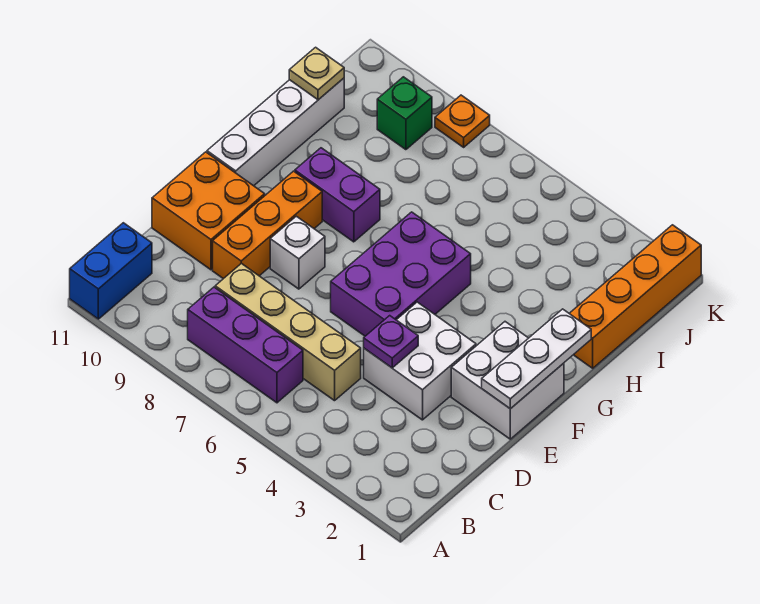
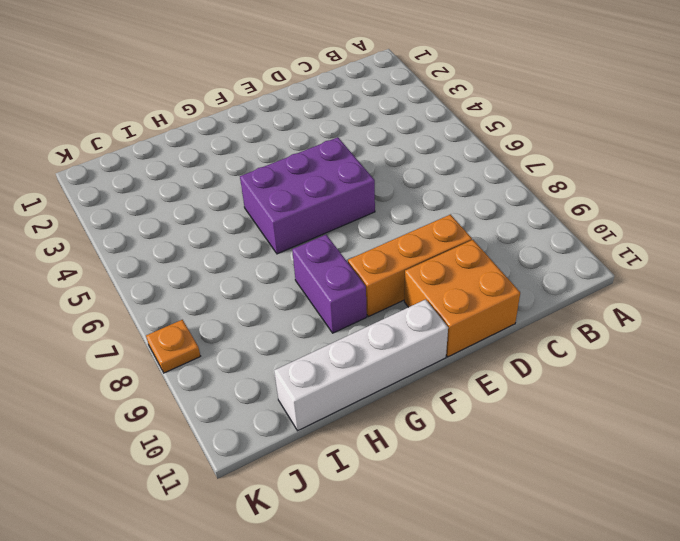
none -> blue 1x2 brick [70,223,152,319]
none -> purple 1x3 brick [188,287,303,403]
none -> tan 1x4 brick [215,263,361,401]

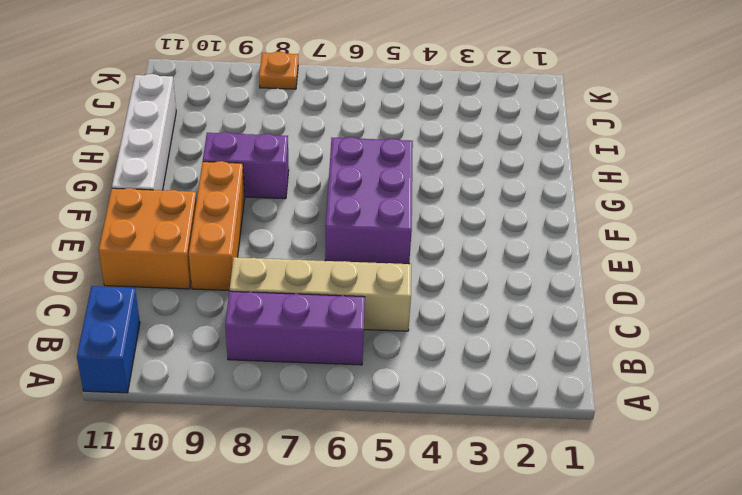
none -> white 2x2 brick [364,302,476,420]
none -> white 2x2 brick [451,322,564,439]
none -> white 1x1 brick [270,216,325,289]

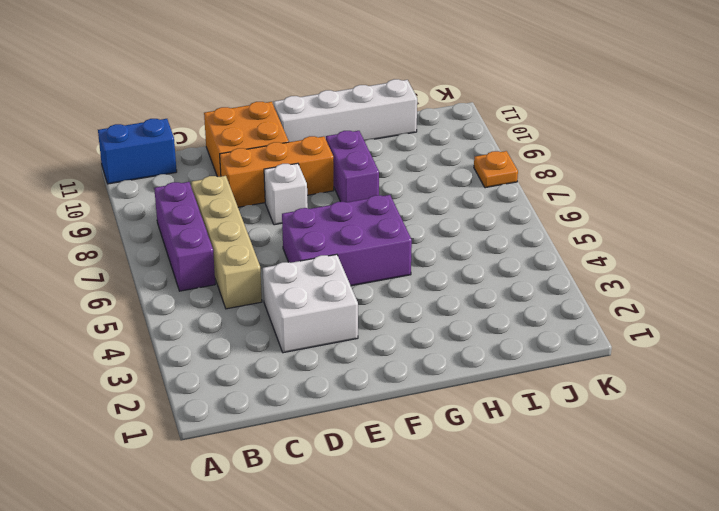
none -> white 2x2 brick [451,322,564,439]
none -> orange 1x4 brick [569,225,701,368]
none -> green 1x1 brick [377,77,432,150]

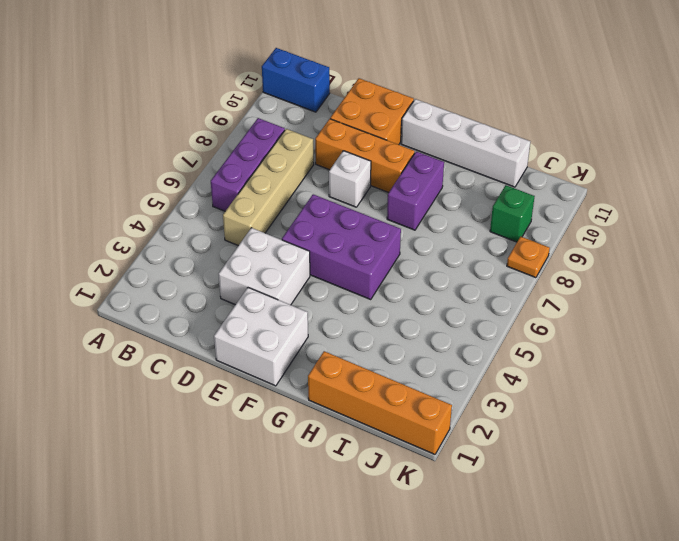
none -> purple 1x1 plate [364,316,418,368]
none -> white 1x3 plate [482,309,591,409]
none -> tan 1x1 plate [289,47,344,100]

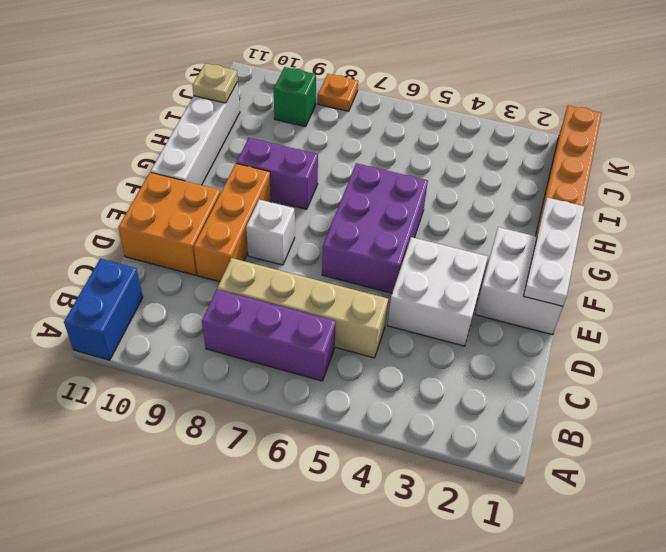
none -> purple 1x1 plate [364,316,418,368]

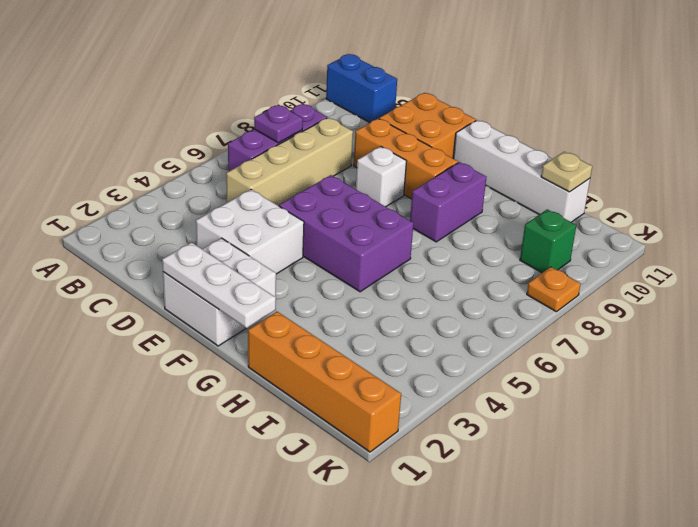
purple 1x1 plate [254,105,303,143] -> purple 1x1 plate moved to [364,316,418,368]

